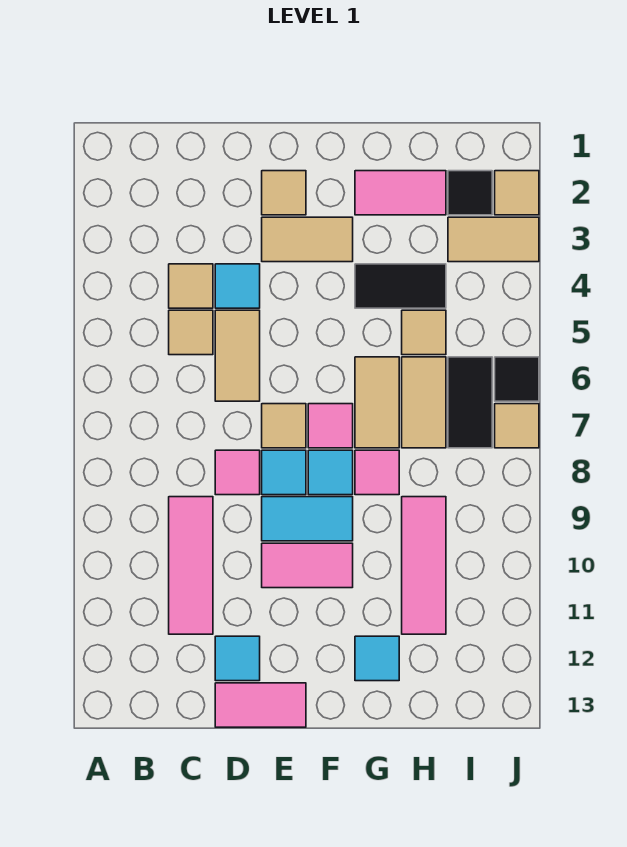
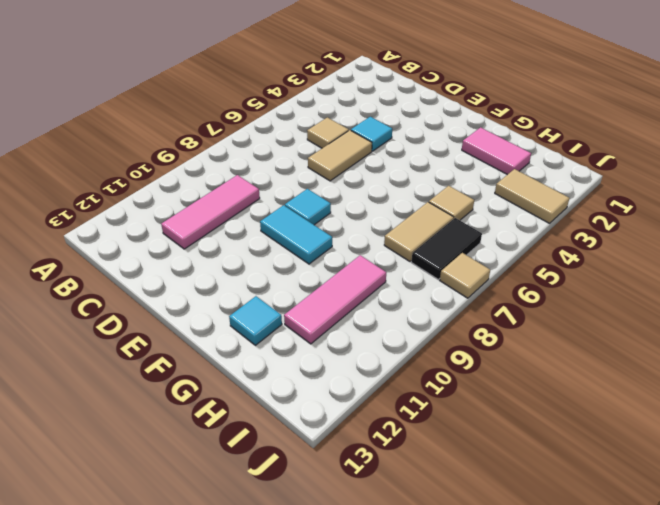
none -> tan 1x1 tile [169,264,213,308]
none -> pink 1x1 tile [215,450,260,495]
none -> cyan 1x1 tile [215,636,260,681]
none -> pink 1x2 tile [215,683,306,727]

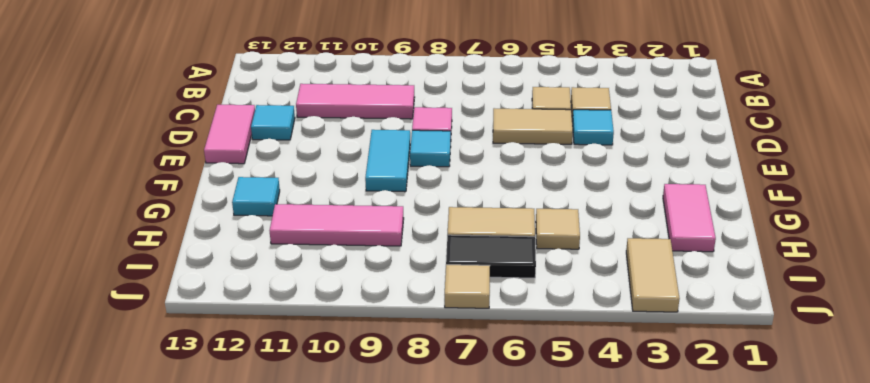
none -> tan 1x1 tile [262,171,306,215]
none -> tan 1x2 tile [262,217,353,262]
none -> tan 1x1 tile [262,404,306,448]
none -> pink 1x2 tile [262,543,353,588]

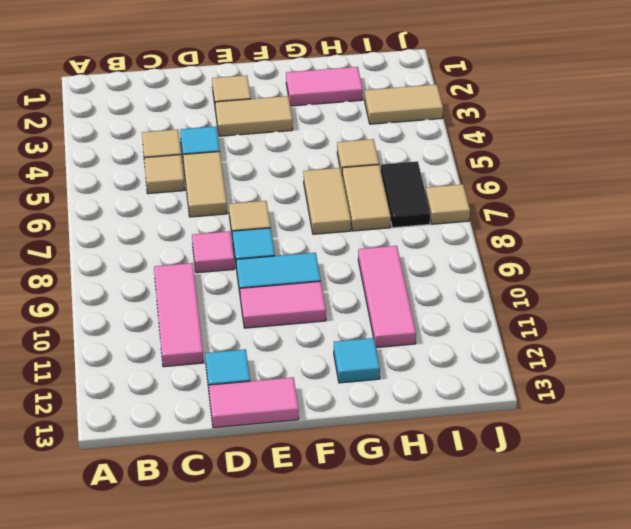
none -> pink 1x1 tile [308,404,353,448]
none -> cyan 1x1 tile [308,450,353,495]
none -> black 1x2 tile [355,264,446,308]
none -> pink 1x1 tile [355,450,399,495]

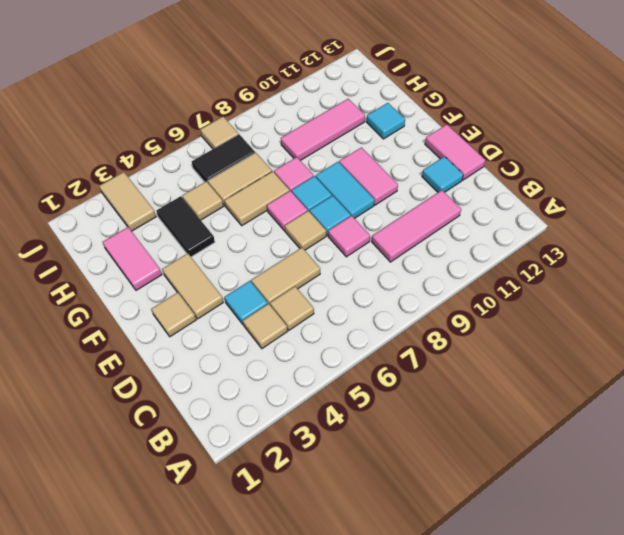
none -> black 1x1 tile [448,171,492,215]
none -> tan 1x1 tile [495,171,539,215]
none -> black 1x1 tile [495,357,539,401]

